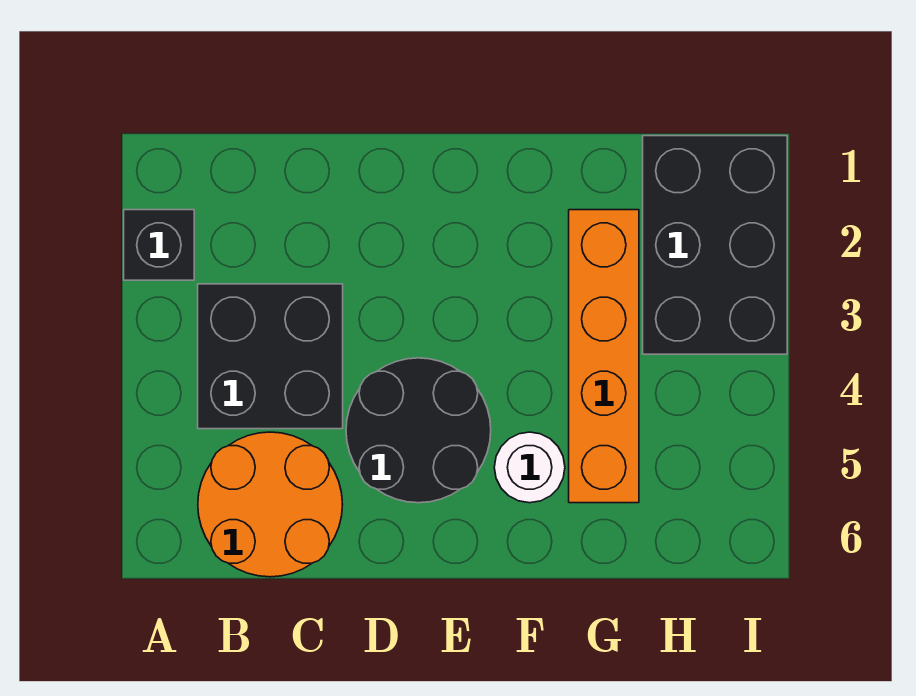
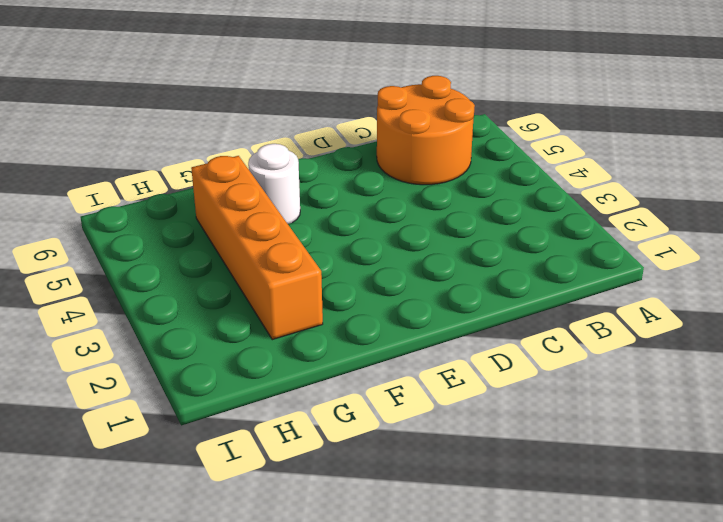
none -> black 1x1 brick [124,210,194,280]
none -> black 2x2 brick [198,284,343,429]

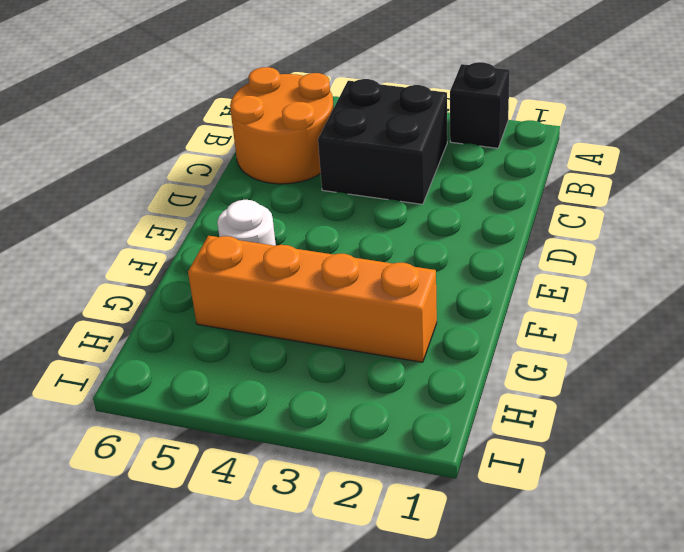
none -> black 2x2 round brick [346,358,491,503]
none -> black 2x3 brick [643,136,787,354]

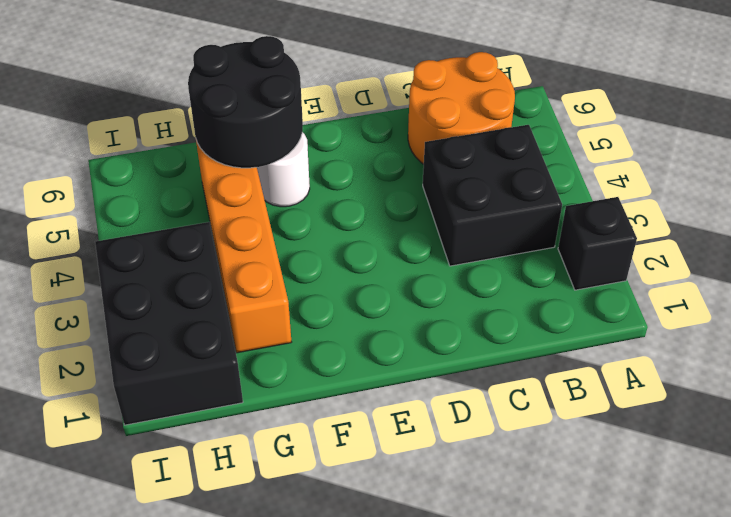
black 2x2 round brick [188,36,303,168] -> black 2x2 round brick moved to [346,358,491,503]

